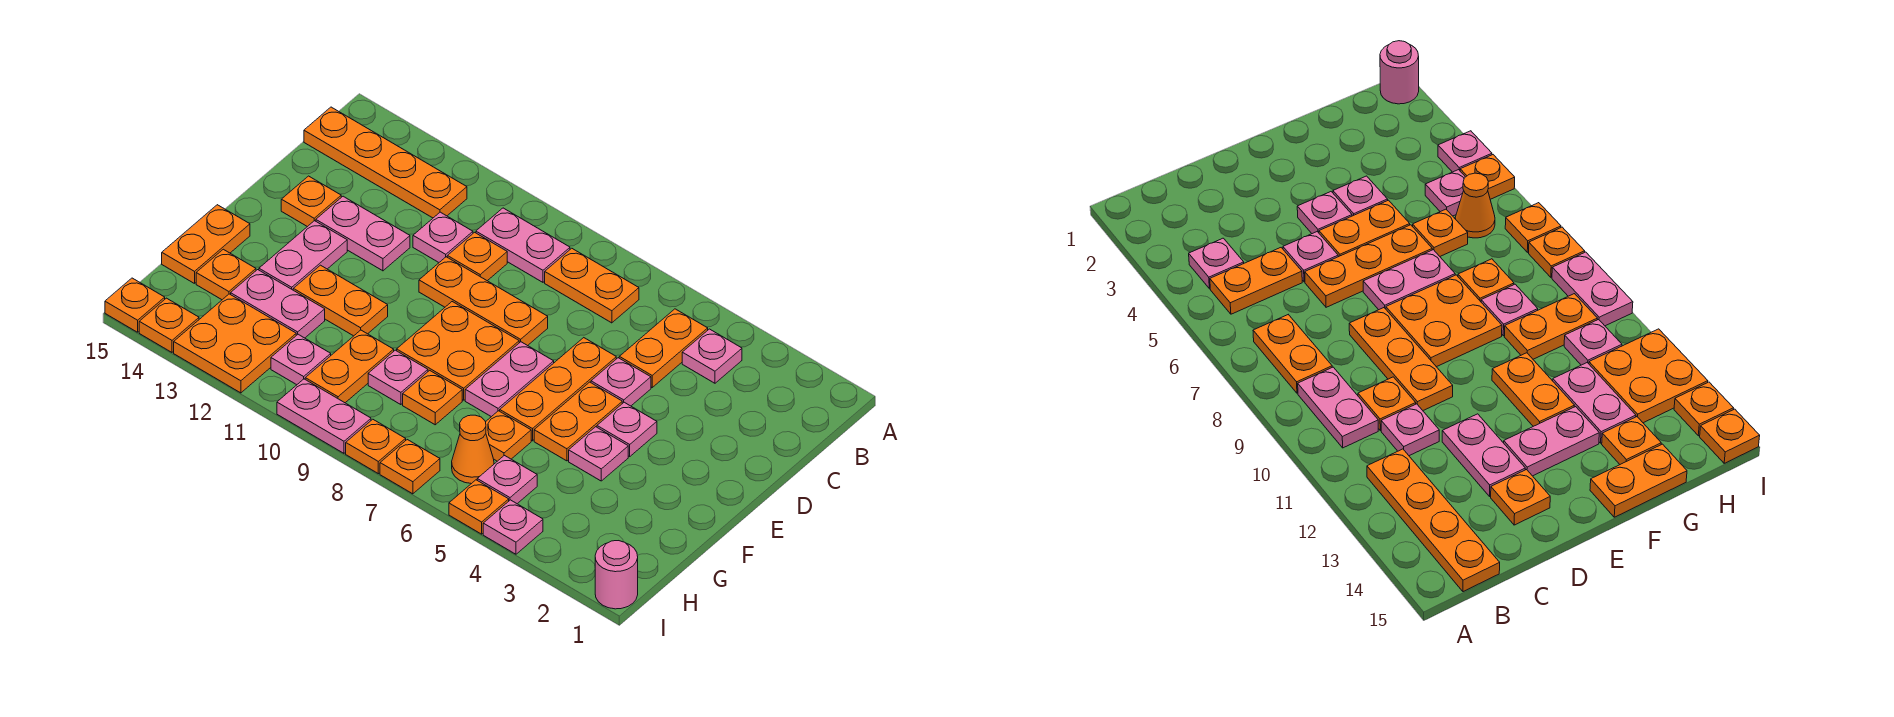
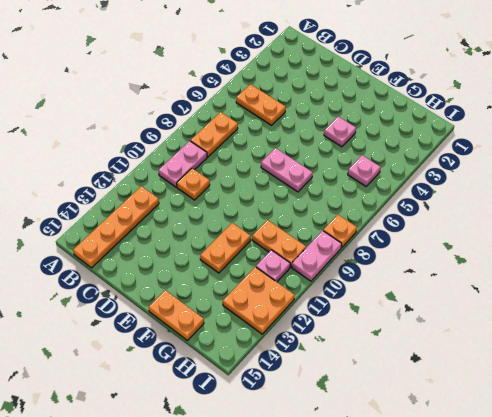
none -> pink 1x1 plate [682,329,742,383]
none -> pink 1x1 plate [413,212,473,262]
none -> pink 1x1 plate [591,358,651,406]
none -> orange 1x3 plate [500,338,616,441]

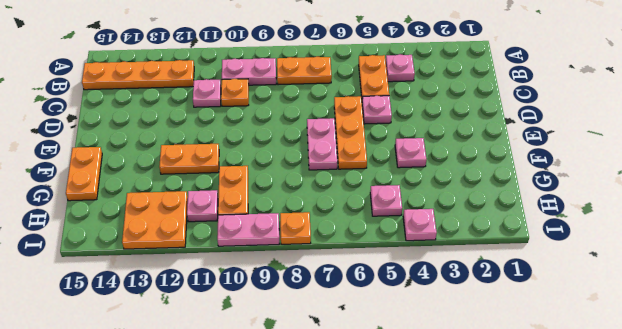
none -> orange 1x3 plate [419,257,548,346]
none -> pink 1x2 plate [316,196,410,271]
none -> orange 1x1 plate [281,176,341,227]
none -> pink 1x1 plate [597,402,657,456]

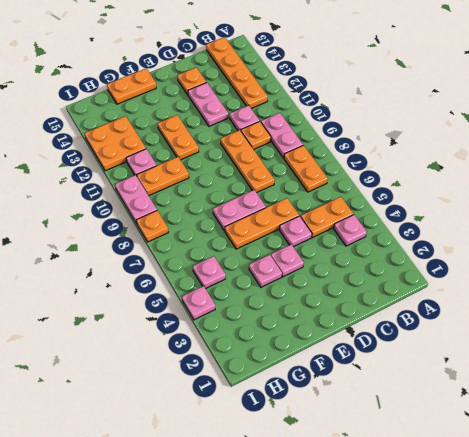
none -> orange 1x2 plate [534,382,622,461]
none -> orange 2x2 plate [397,302,519,400]
none -> pink 1x2 plate [259,221,347,290]
none -> orange 1x1 plate [486,411,531,461]

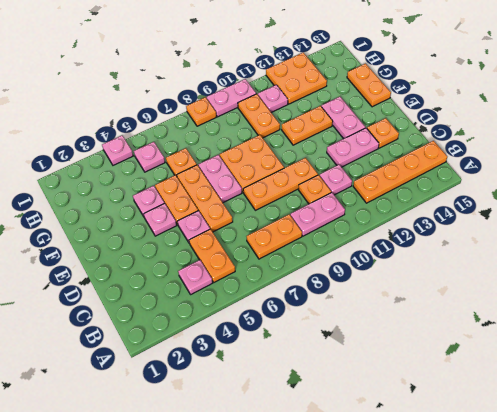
none -> orange 1x1 plate [403,370,462,425]
none -> pink 1x1 plate [368,350,428,405]
none -> pink 1x2 plate [231,270,325,338]
none -> orange 1x1 plate [196,249,256,300]

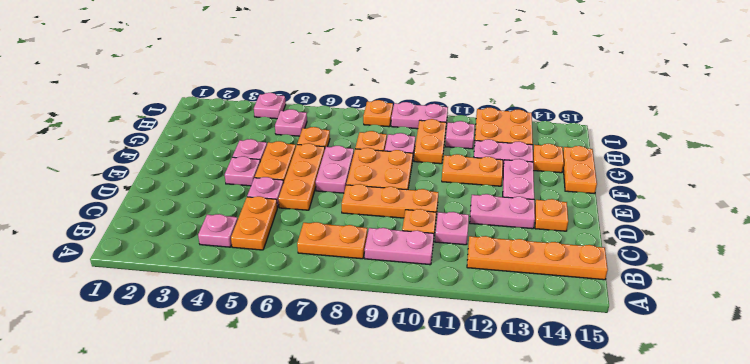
none -> orange 1x1 cone [452,415,494,484]
none -> pink 1x1 round brick [595,541,638,609]
none -> orange 1x1 plate [449,480,509,534]
none -> orange 1x1 plate [380,440,440,494]

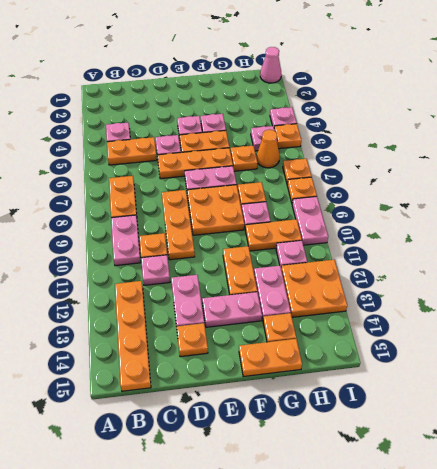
pink 1x1 cone [260,47,281,83] -> pink 1x1 round brick [595,541,638,609]
none -> orange 1x1 plate [139,298,199,352]
none -> orange 1x1 plate [105,278,165,332]

